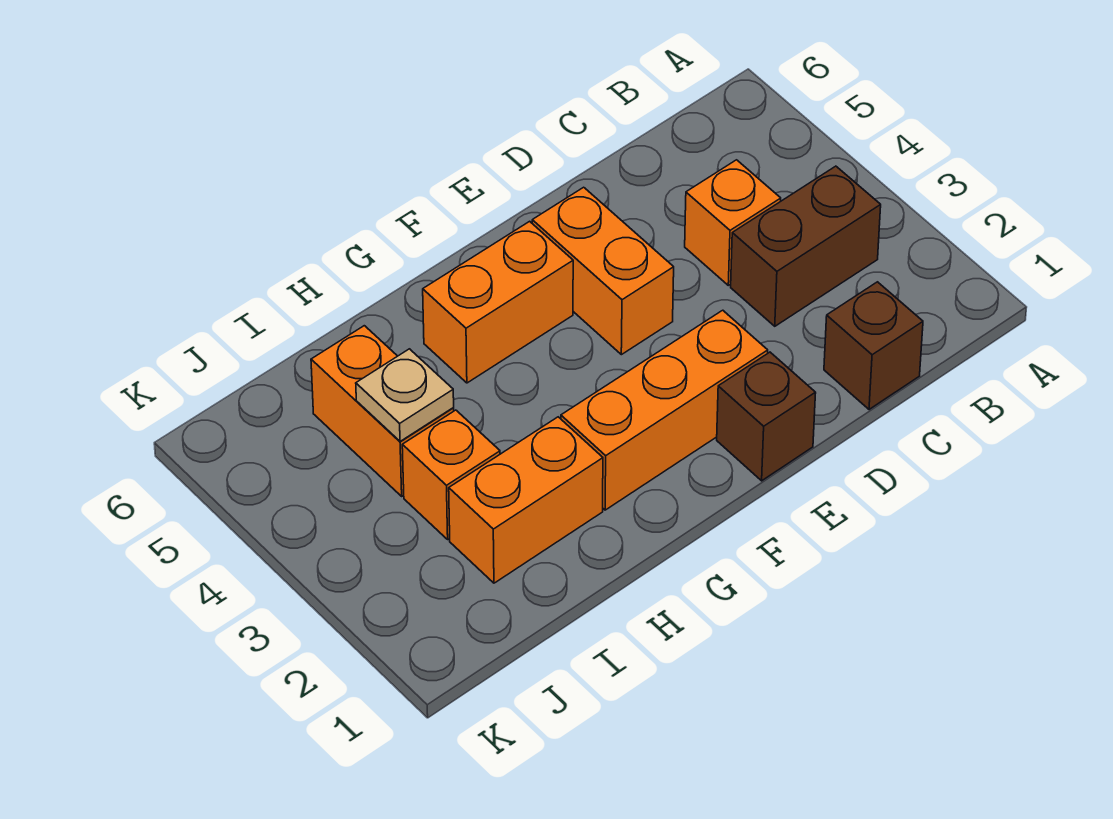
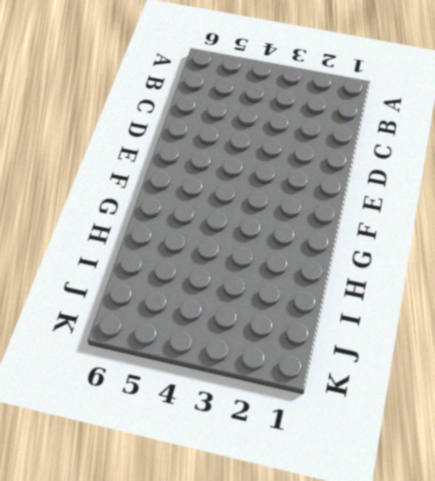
none -> brown 1x2 brick [731,166,881,326]
none -> brown 1x1 brick [824,282,923,409]

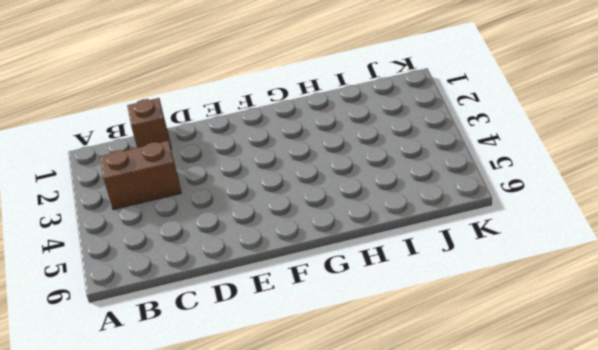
none -> orange 1x1 brick [685,160,781,285]
none -> brown 1x1 brick [717,352,816,481]

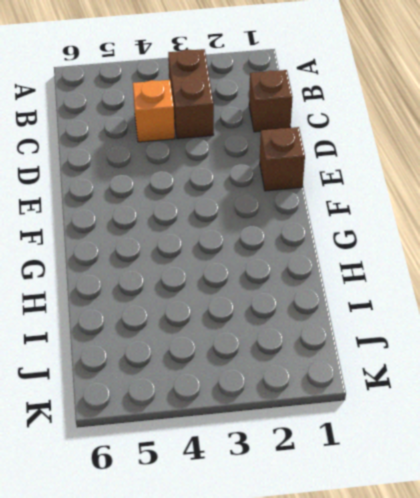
none -> orange 1x3 brick [561,310,768,510]
none -> orange 1x2 brick [532,187,674,355]

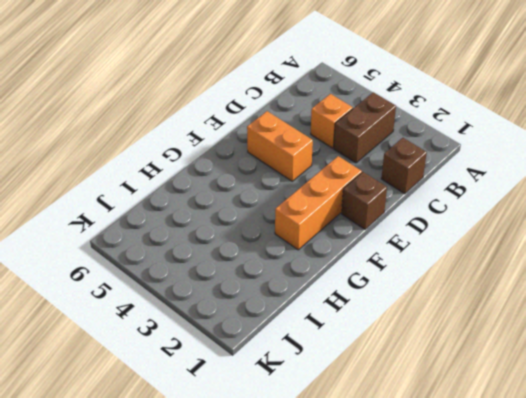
none -> orange 1x2 brick [423,221,573,383]
none -> orange 1x2 brick [449,417,603,583]

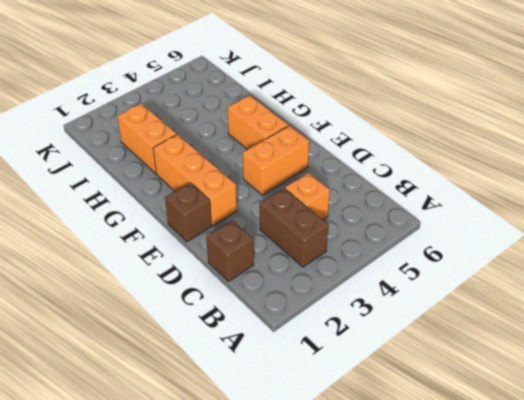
none -> orange 1x1 brick [402,410,500,539]
none -> orange 1x2 brick [311,326,454,496]

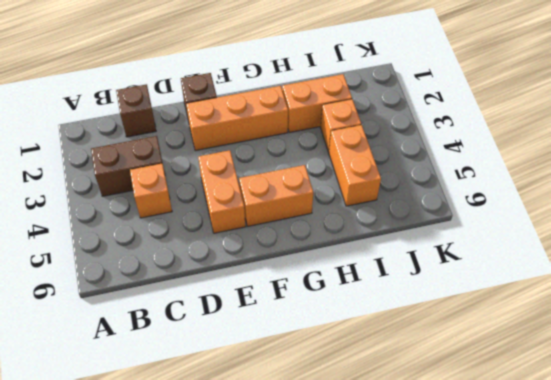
none -> tan 1x1 plate [356,349,454,441]

